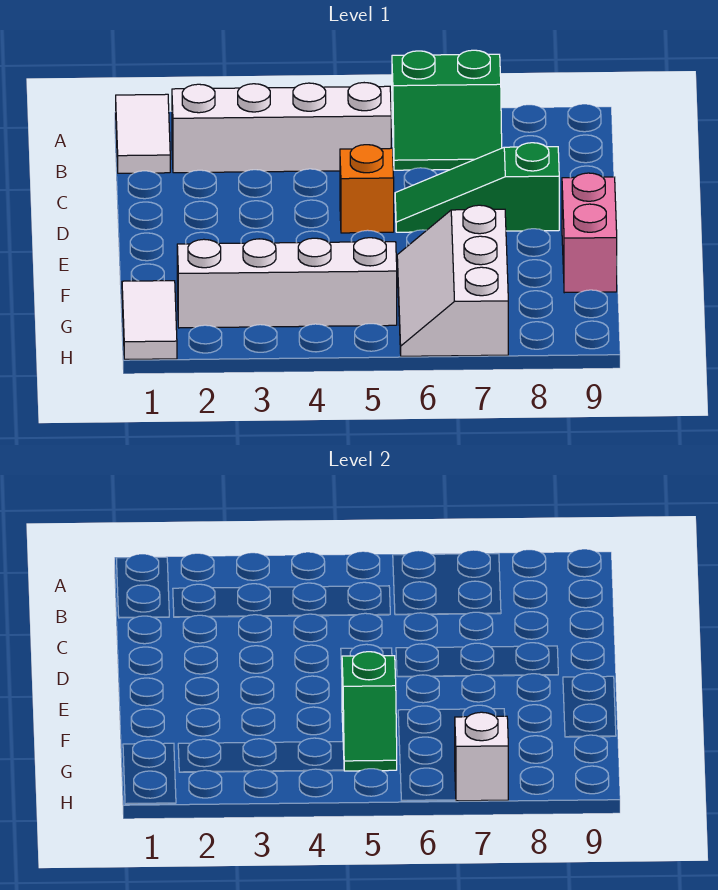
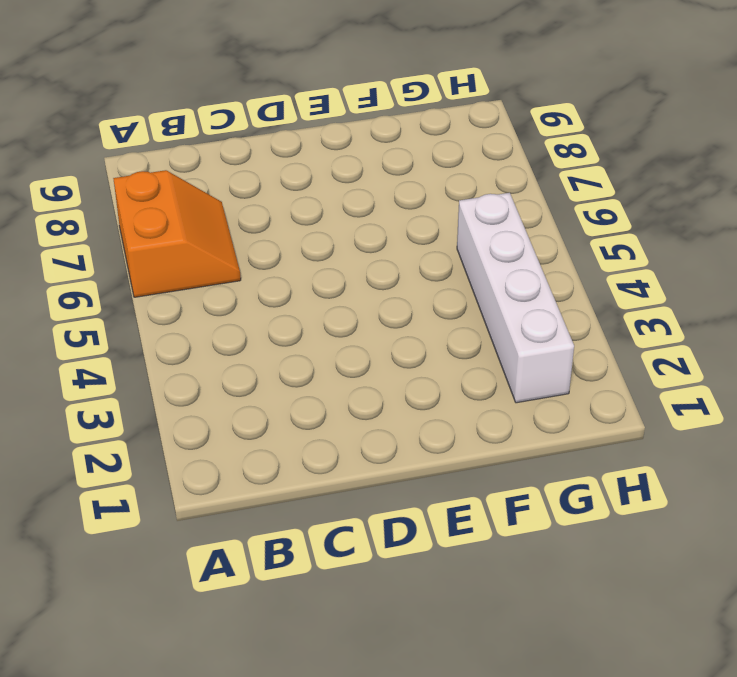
orange 2x2 slope [113,170,241,297] -> green 2x2 slope [392,50,502,170]
none -> white 1x2 tile [116,94,170,173]
none -> white 1x4 brick [172,83,391,173]

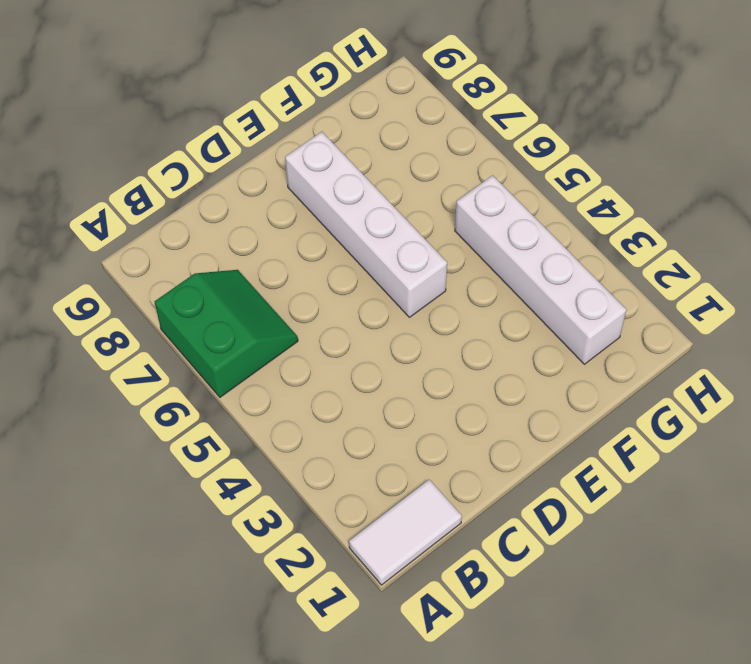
white 1x4 brick [285,132,447,317] -> white 1x4 brick moved to [172,83,391,173]
none -> orange 1x1 brick [340,145,394,233]
none -> green 1x3 slope [395,143,559,232]

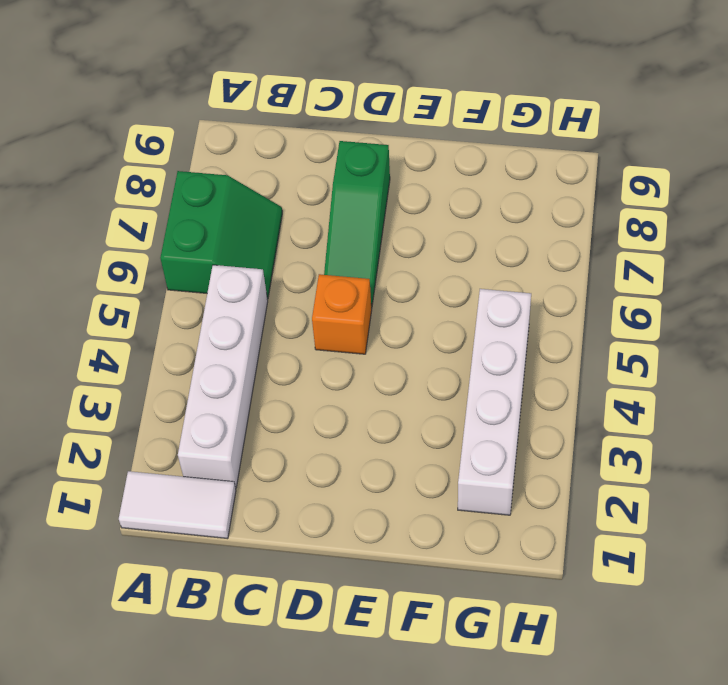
none -> pink 1x2 brick [562,173,617,293]
none -> white 2x3 slope [397,205,508,356]

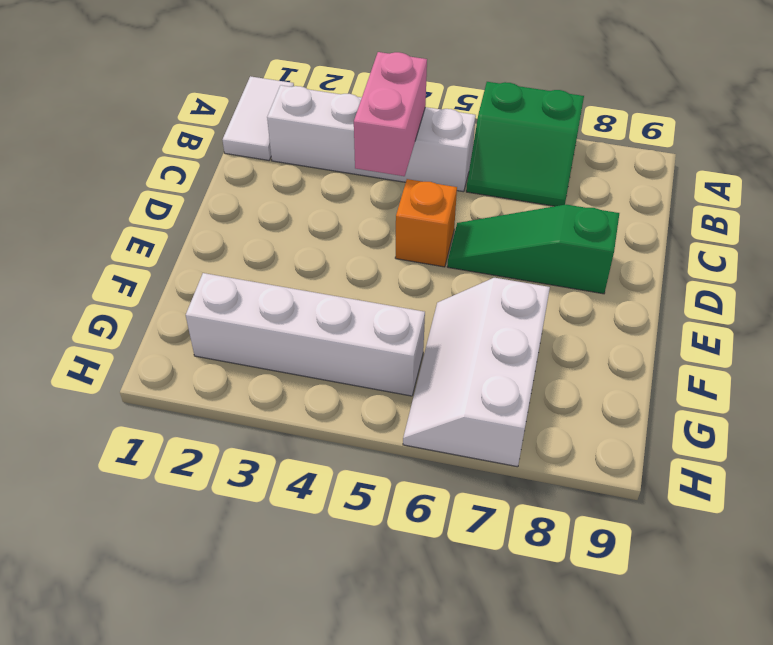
pink 1x2 brick [354,52,427,176] -> pink 1x2 brick moved to [562,173,617,293]
none -> white 1x2 tile [122,281,177,359]
none -> green 1x2 slope [342,652,397,771]

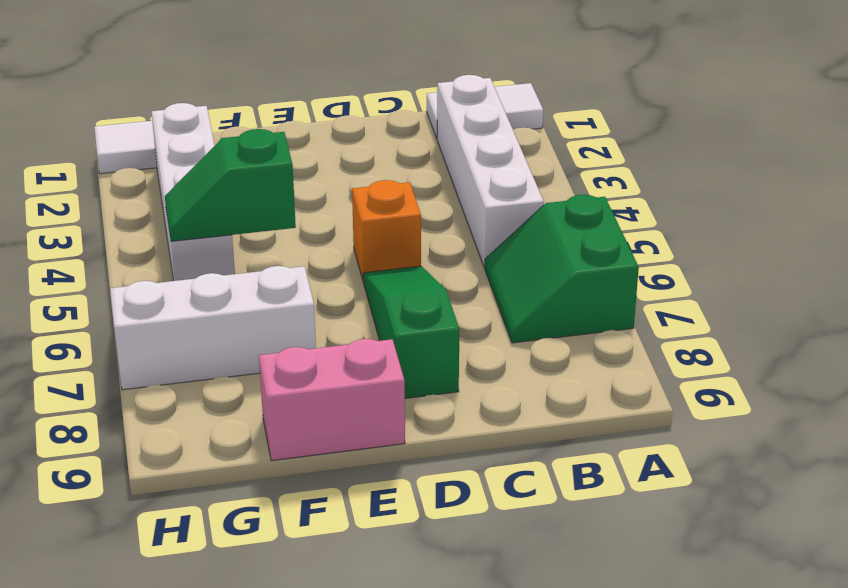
none -> white 1x1 brick [455,712,508,801]

